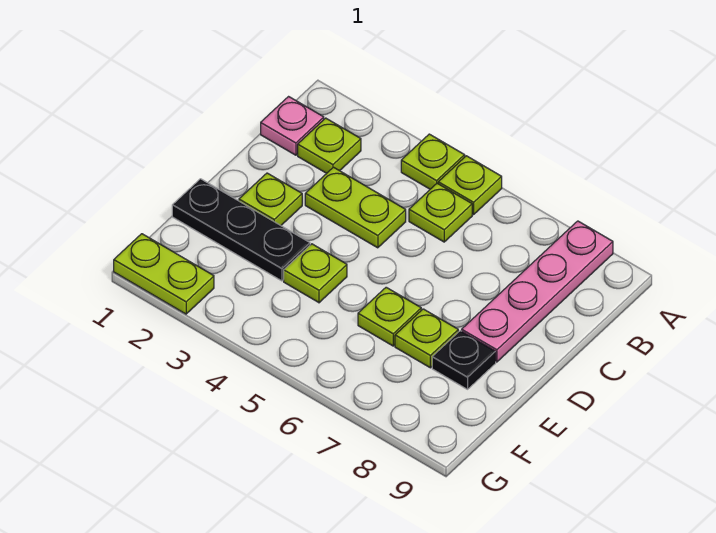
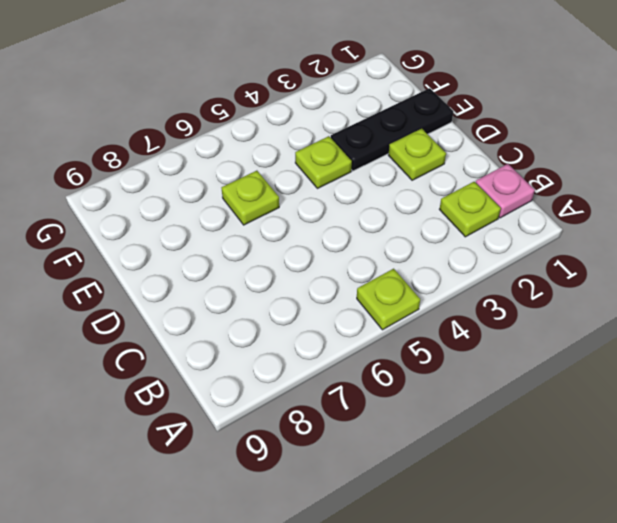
none -> lime 1x1 plate [401,134,465,189]
none -> pink 1x4 plate [462,221,613,362]
none -> lime 1x1 plate [409,183,472,242]

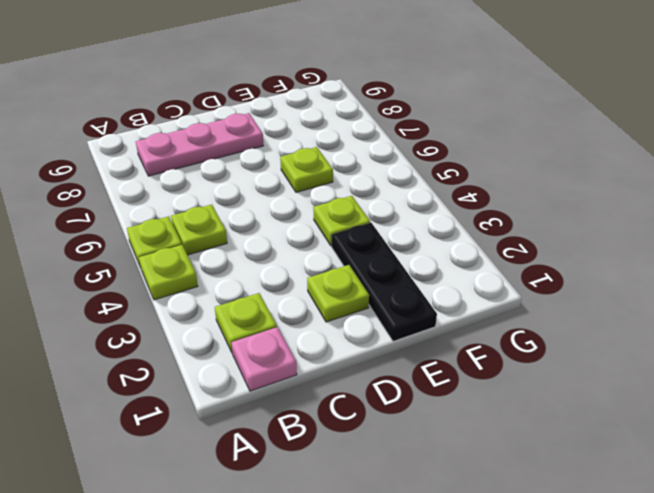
pink 1x3 plate [136,113,264,176] -> pink 1x4 plate [462,221,613,362]
none -> lime 1x2 plate [305,167,406,248]
none -> lime 1x1 plate [395,309,458,368]
none -> black 1x1 plate [432,331,496,389]

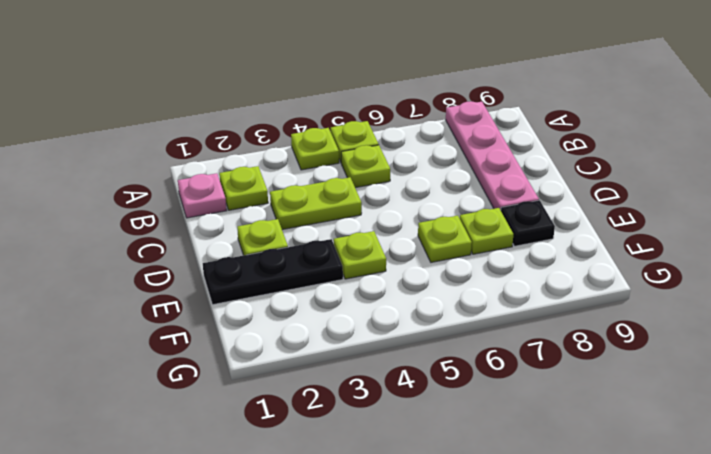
none -> lime 1x2 plate [114,234,214,314]

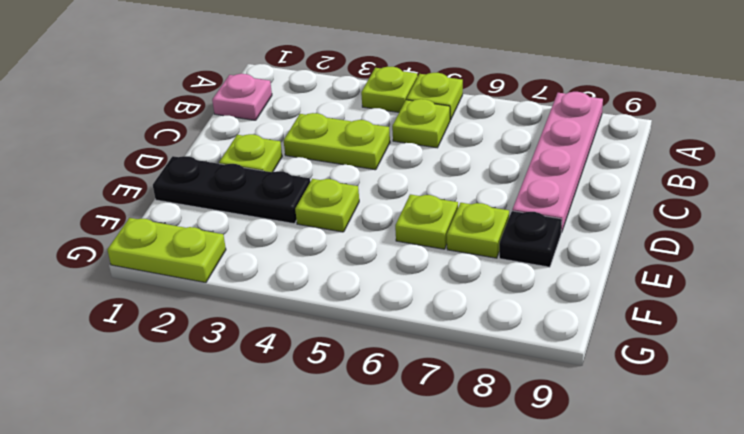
none -> lime 1x1 plate [298,118,361,173]

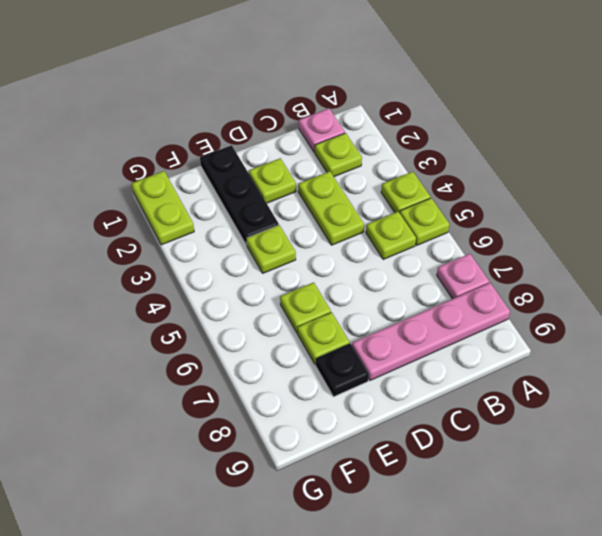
pink 1x1 plate [437,254,489,299] -> none

